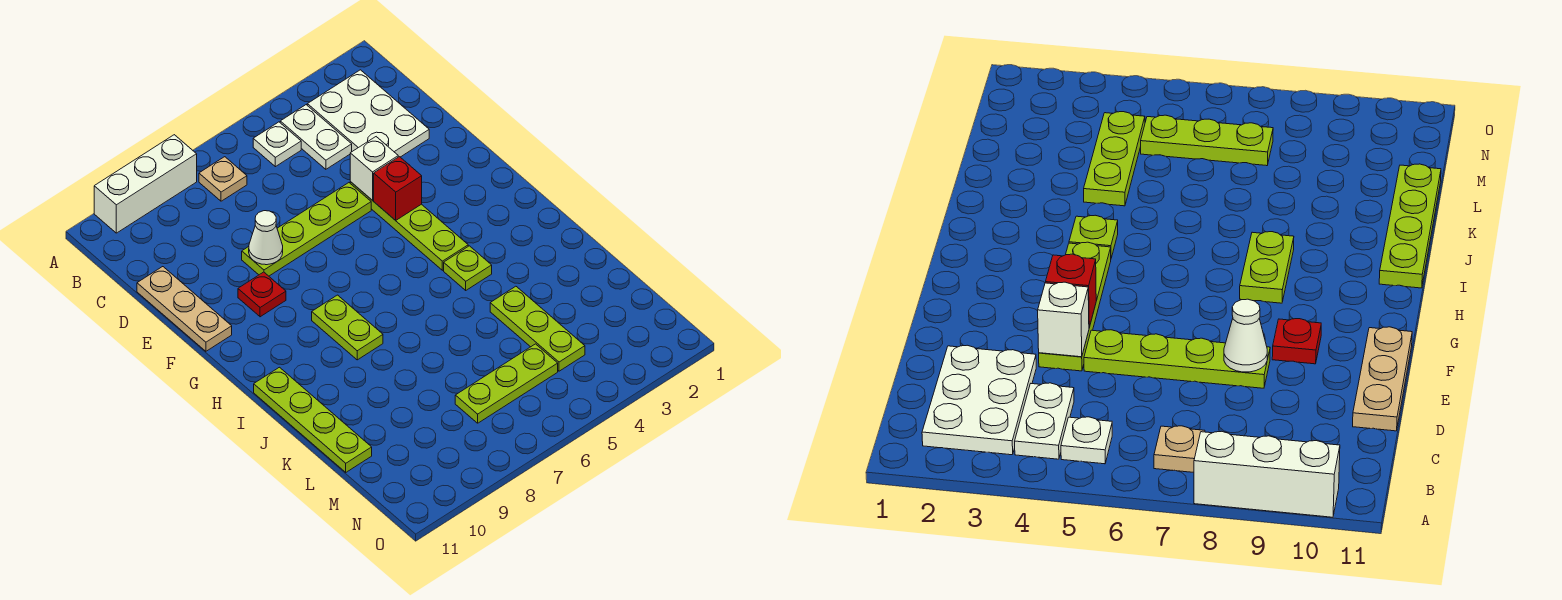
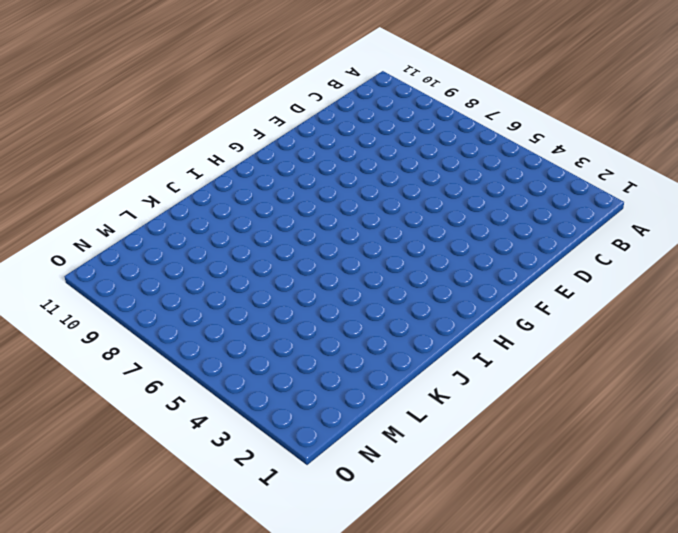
none -> white 1x3 brick [94,135,197,233]
none -> white 2x3 plate [307,70,429,157]
none -> white 1x2 plate [280,105,352,169]

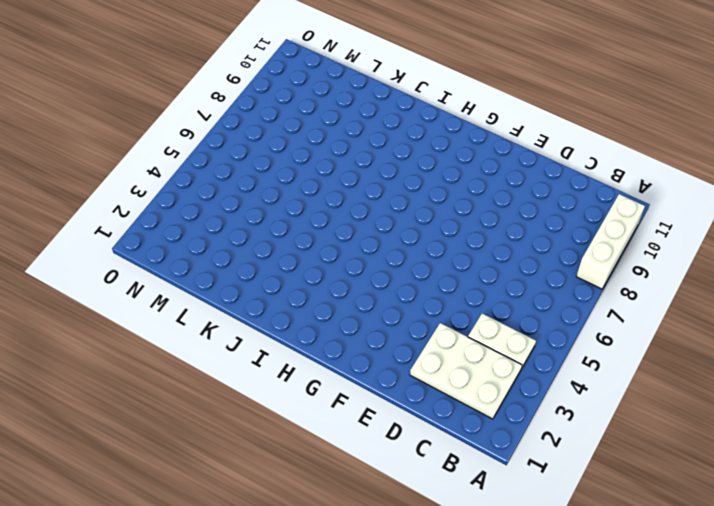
none -> white 1x1 plate [253,122,301,167]
none -> tan 1x1 plate [199,157,247,201]
none -> tan 1x3 plate [137,267,232,351]

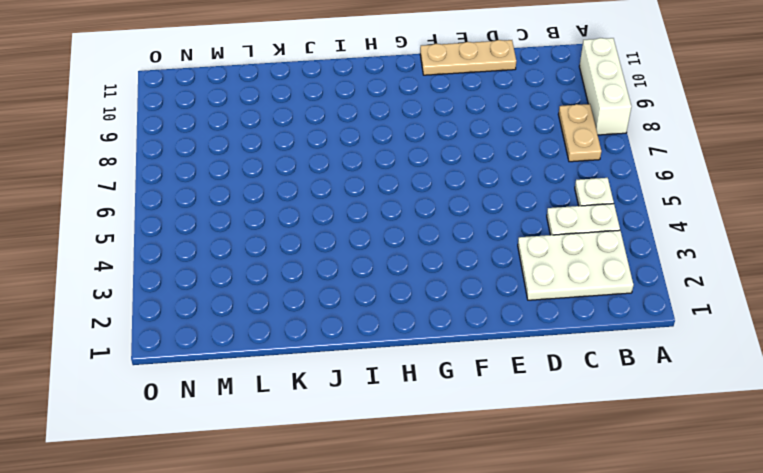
tan 1x2 plate [558,104,601,162] -> tan 1x1 plate [199,157,247,201]
none -> lime 1x4 plate [350,182,468,270]
none -> lime 1x4 plate [242,183,371,276]
none -> red 1x1 plate [238,272,286,317]

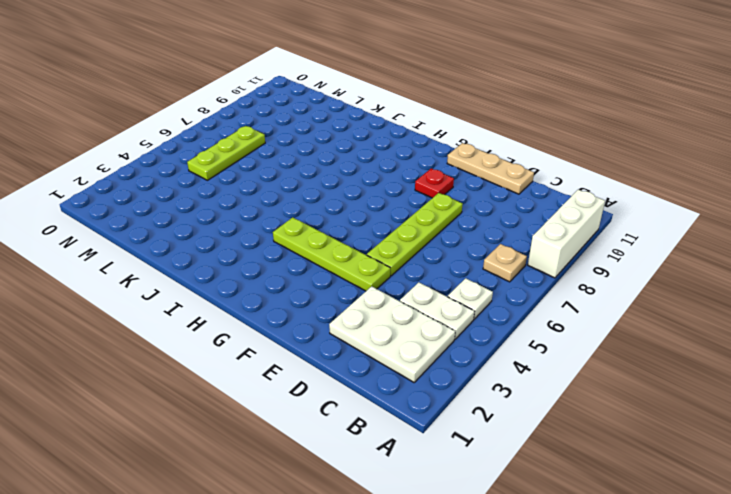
none -> lime 1x2 plate [312,295,383,360]
none -> lime 1x1 plate [444,246,492,290]
none -> lime 1x4 plate [254,367,372,472]

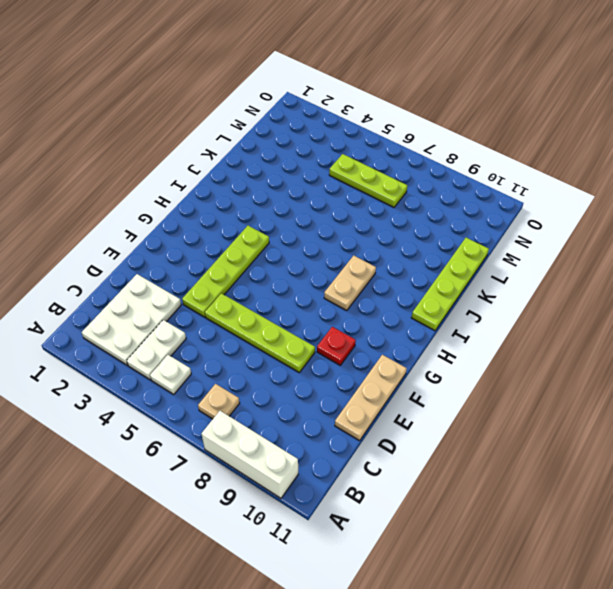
tan 1x2 plate [324,256,376,311] -> lime 1x2 plate [312,295,383,360]
none -> lime 1x1 plate [444,246,492,290]
none -> lime 1x3 plate [490,286,585,371]
none -> white 1x1 brick [350,137,398,200]

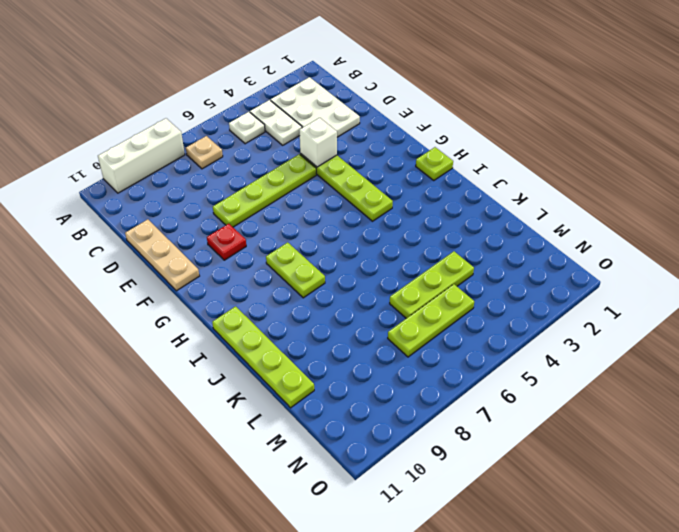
lime 1x1 plate [416,147,453,181] -> lime 1x1 plate moved to [444,246,492,290]
lime 1x3 plate [390,251,474,318] -> lime 1x3 plate turned to [490,286,585,371]
none -> white 1x1 cone [249,211,283,265]
none -> red 1x1 brick [374,157,422,220]

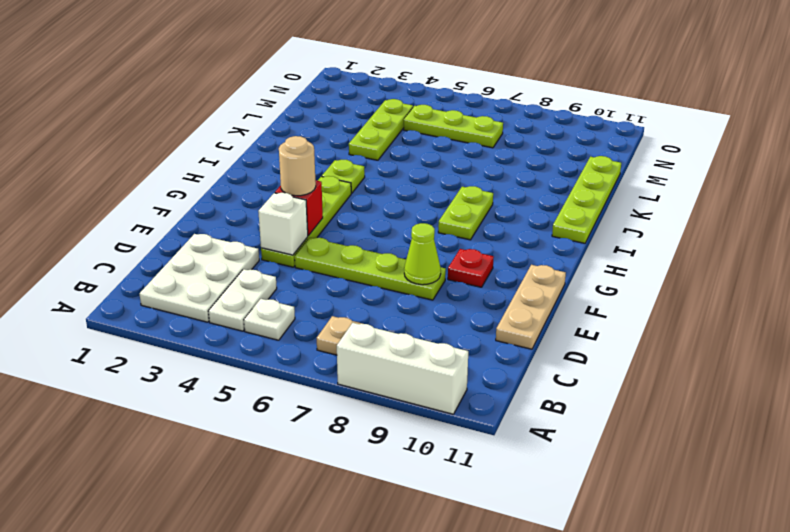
lime 1x1 cone [404,223,441,285] -> white 1x1 cone [249,211,283,265]
tan 1x1 round brick [279,136,316,196] -> none

